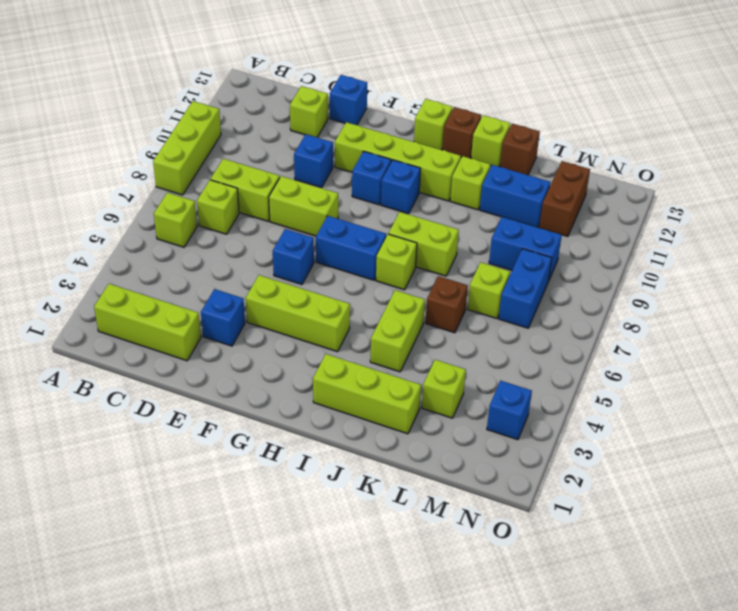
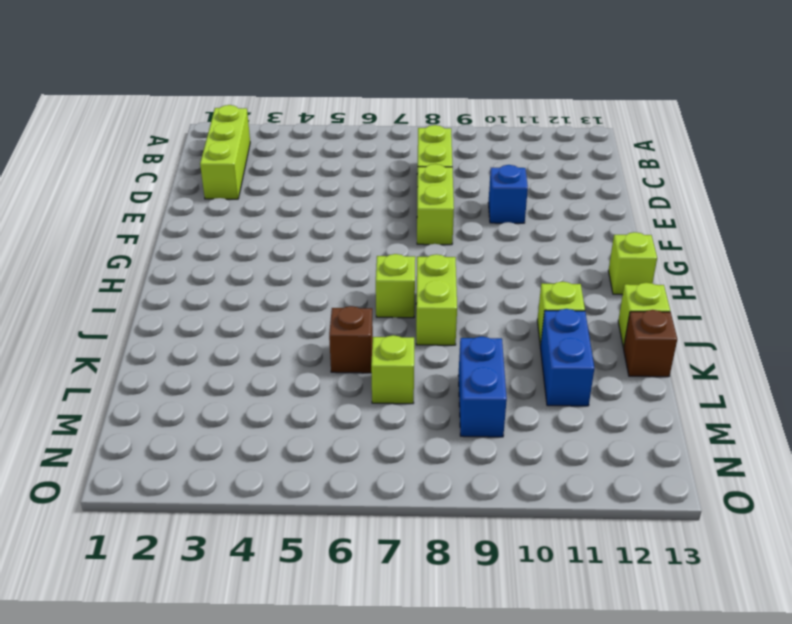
none -> lime 1x3 brick [153,101,221,195]
none -> lime 1x1 brick [154,193,197,247]
none -> lime 1x1 brick [197,180,239,234]
none -> lime 1x1 brick [290,86,328,137]

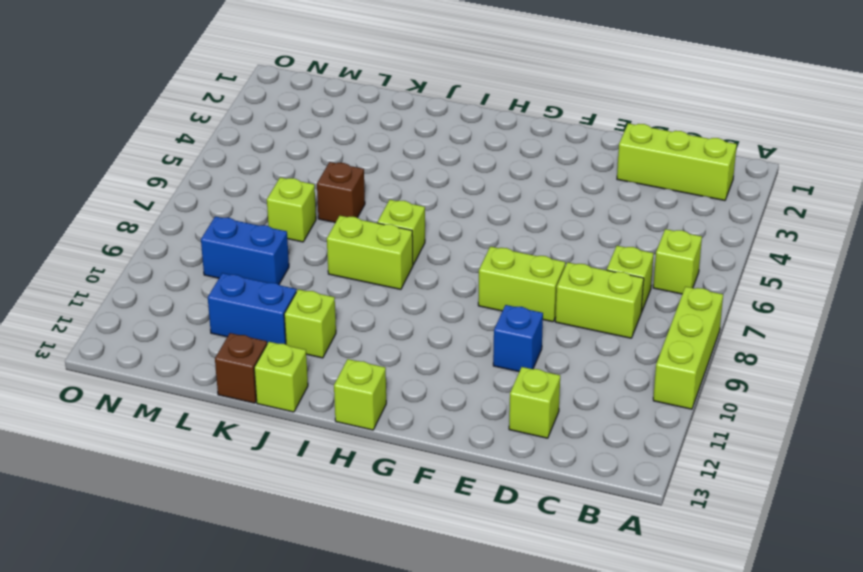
none -> blue 1x1 brick [201,289,245,346]
none -> blue 1x1 brick [330,75,367,125]
none -> lime 1x3 brick [246,275,350,352]
none -> blue 1x1 brick [273,229,314,285]

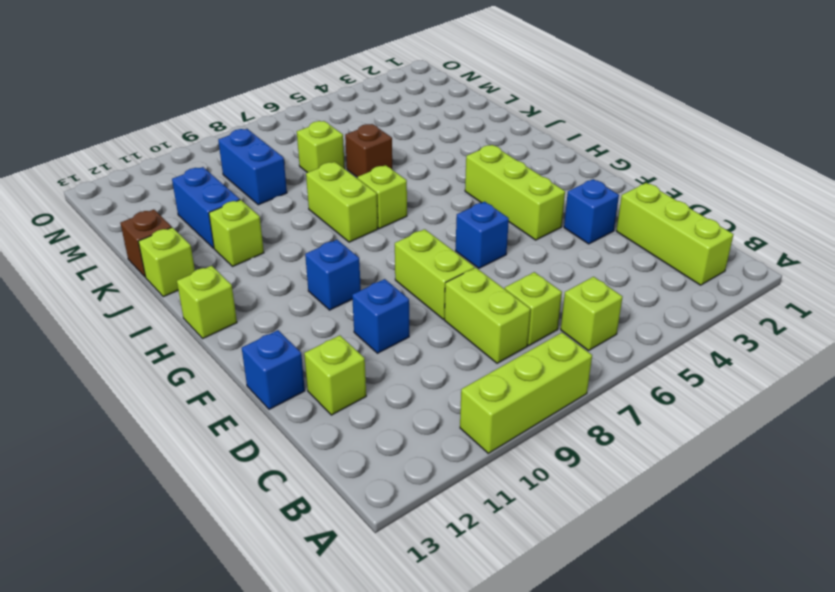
none -> lime 1x4 brick [335,122,461,201]
none -> blue 1x2 brick [316,216,386,280]
none -> blue 1x1 brick [381,160,421,214]
none -> lime 1x3 brick [313,354,421,434]

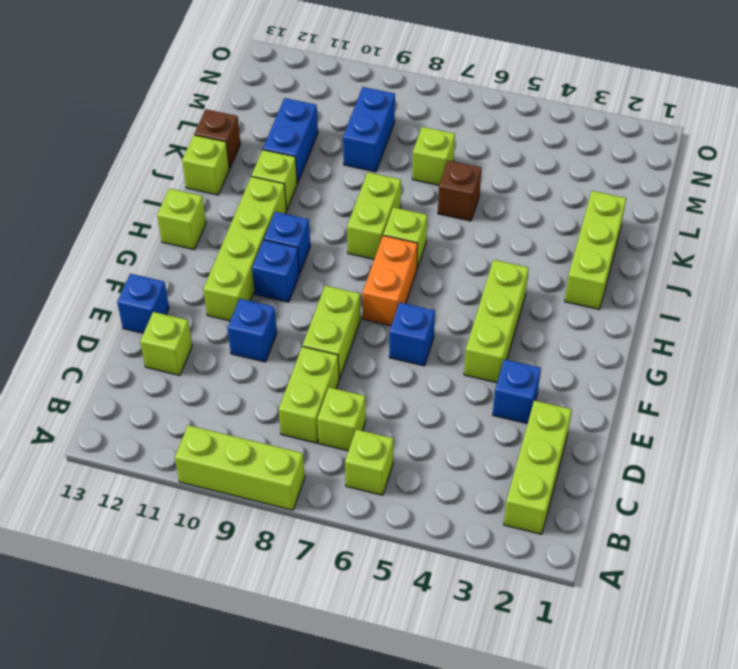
orange 1x2 brick [362,236,418,326] -> blue 1x2 brick [316,216,386,280]
none -> brown 1x1 brick [442,107,481,158]
none -> lime 1x2 brick [370,290,425,372]
none -> lime 1x1 brick [422,360,466,418]
none -> blue 1x2 brick [499,249,552,328]

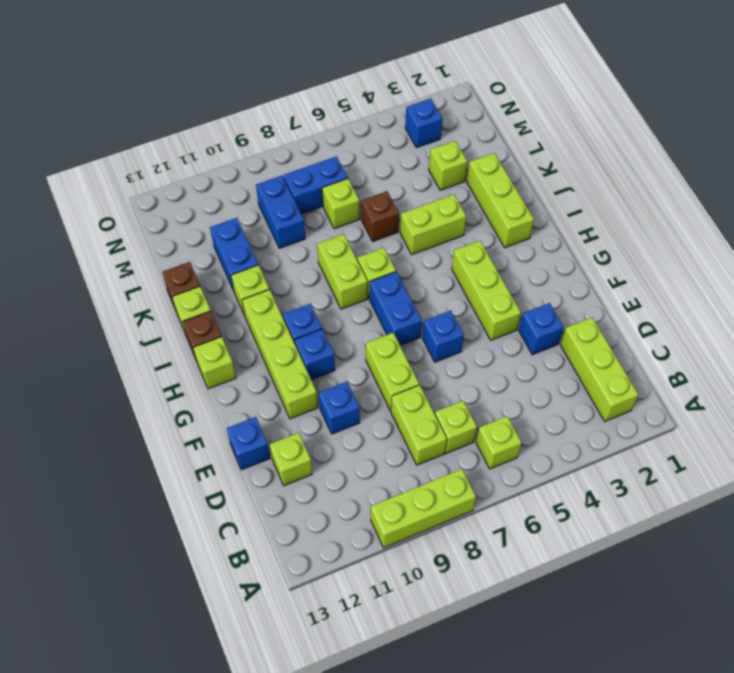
none -> brown 1x2 brick [539,161,590,237]

